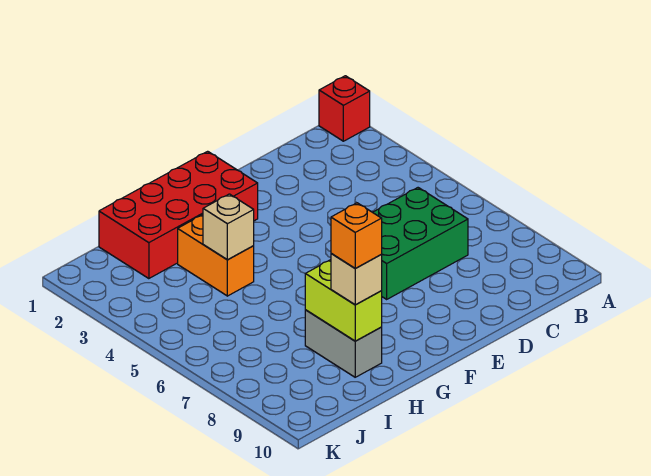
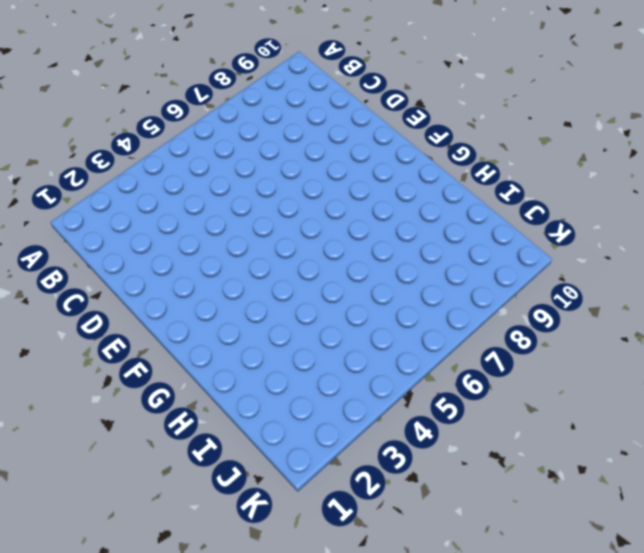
none -> red 1x1 brick [319,76,370,141]
none -> green 2x3 brick [373,188,468,299]

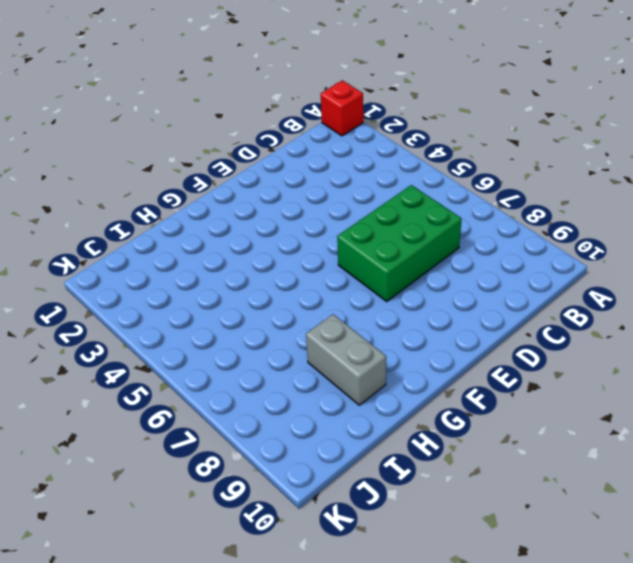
none -> red 2x4 brick [99,151,258,279]
none -> orange 1x2 brick [178,215,254,296]

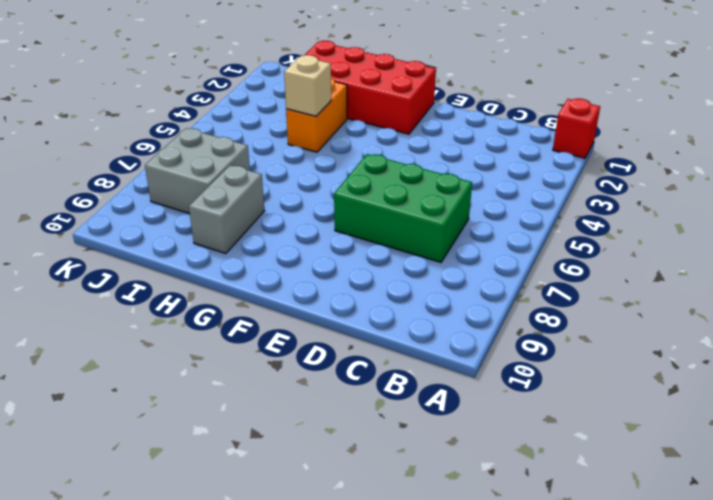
grey 2x2 brick [145,128,250,214] -> none
none -> lime 1x2 brick [305,260,382,341]
none -> tan 1x1 brick [331,254,382,305]

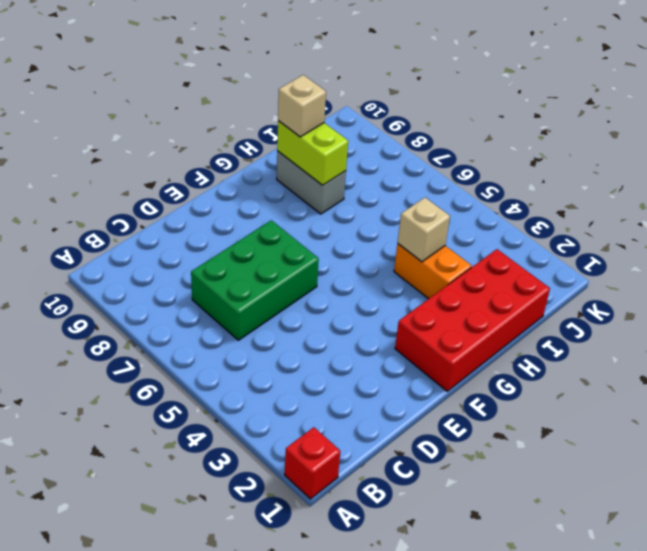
none -> orange 1x1 brick [331,203,382,268]

